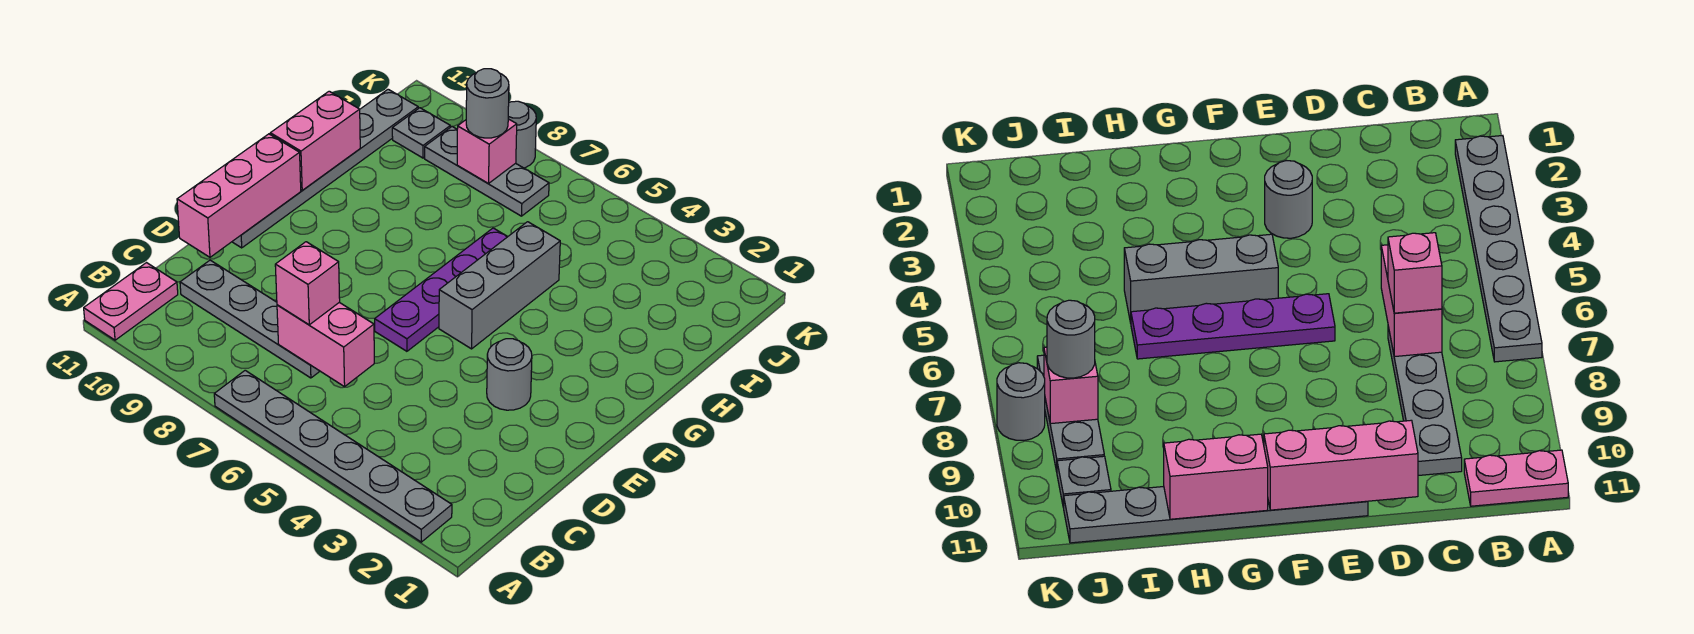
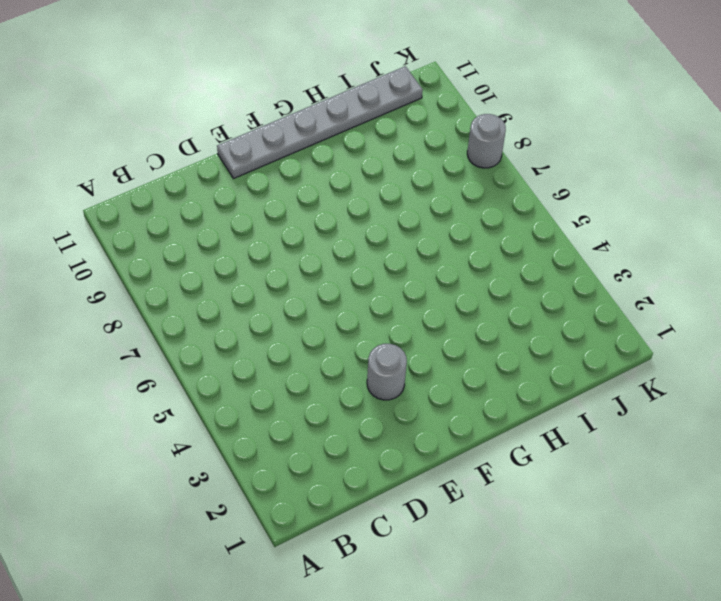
none -> grey 1x6 plate [214,370,452,542]
none -> pink 1x2 plate [84,263,178,340]
none -> grey 1x4 plate [180,260,320,378]

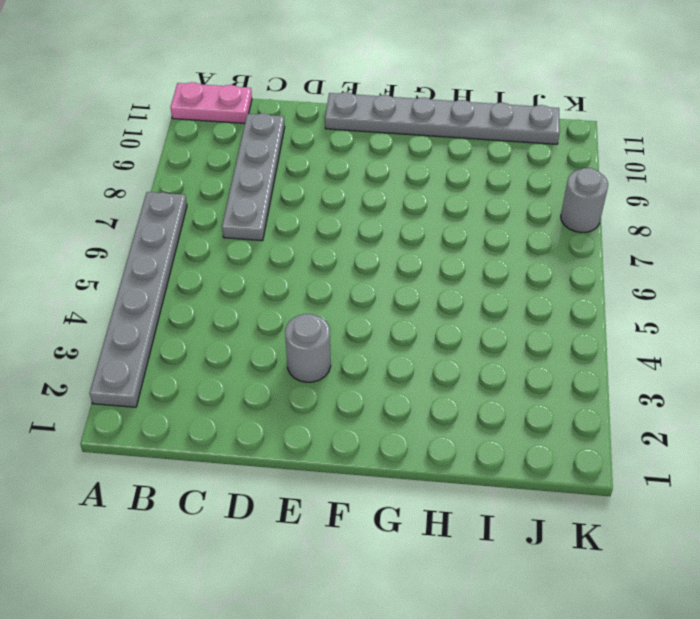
none -> purple 1x4 plate [375,228,508,351]
none -> grey 1x3 brick [439,222,560,349]
none -> grey 1x3 plate [425,126,549,216]

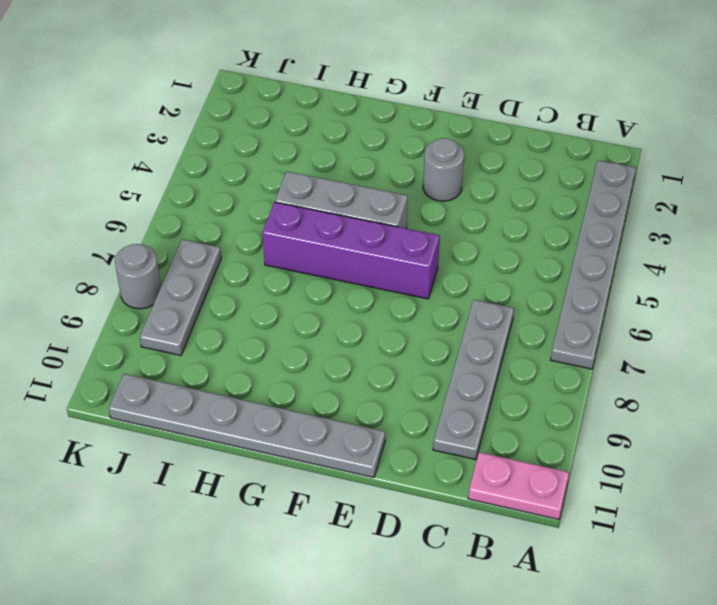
purple 1x4 brick [262,202,440,299] -> purple 1x4 plate [375,228,508,351]
none -> grey 1x1 plate [392,108,450,158]
none -> pink 1x2 brick [277,302,374,387]
none -> pink 1x3 brick [177,134,301,257]

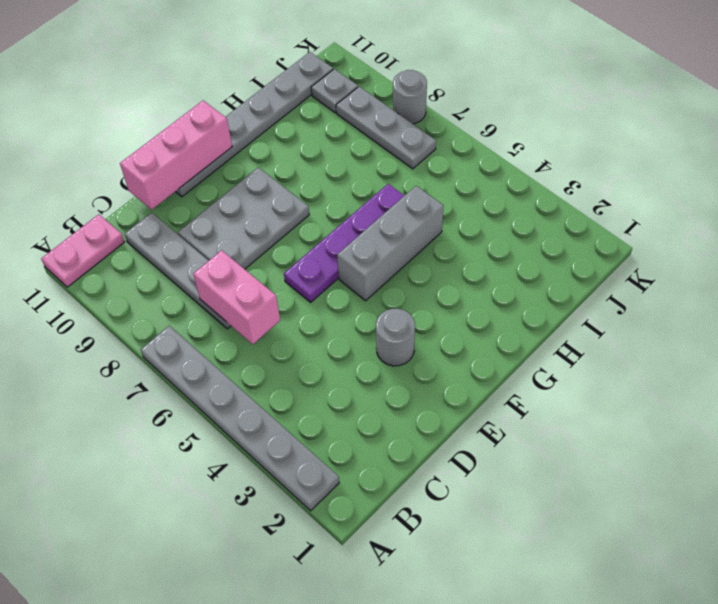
grey 2x3 plate [178,167,309,269] -> none
none -> pink 1x2 brick [270,91,360,190]
none -> pink 1x1 brick [457,119,517,183]
none -> pink 1x1 brick [275,242,340,325]

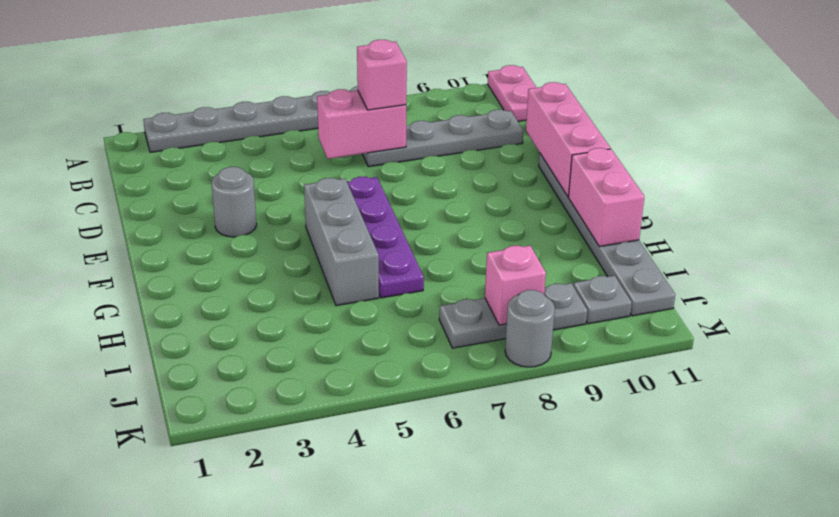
none -> grey 1x1 round brick [466,69,509,138]

